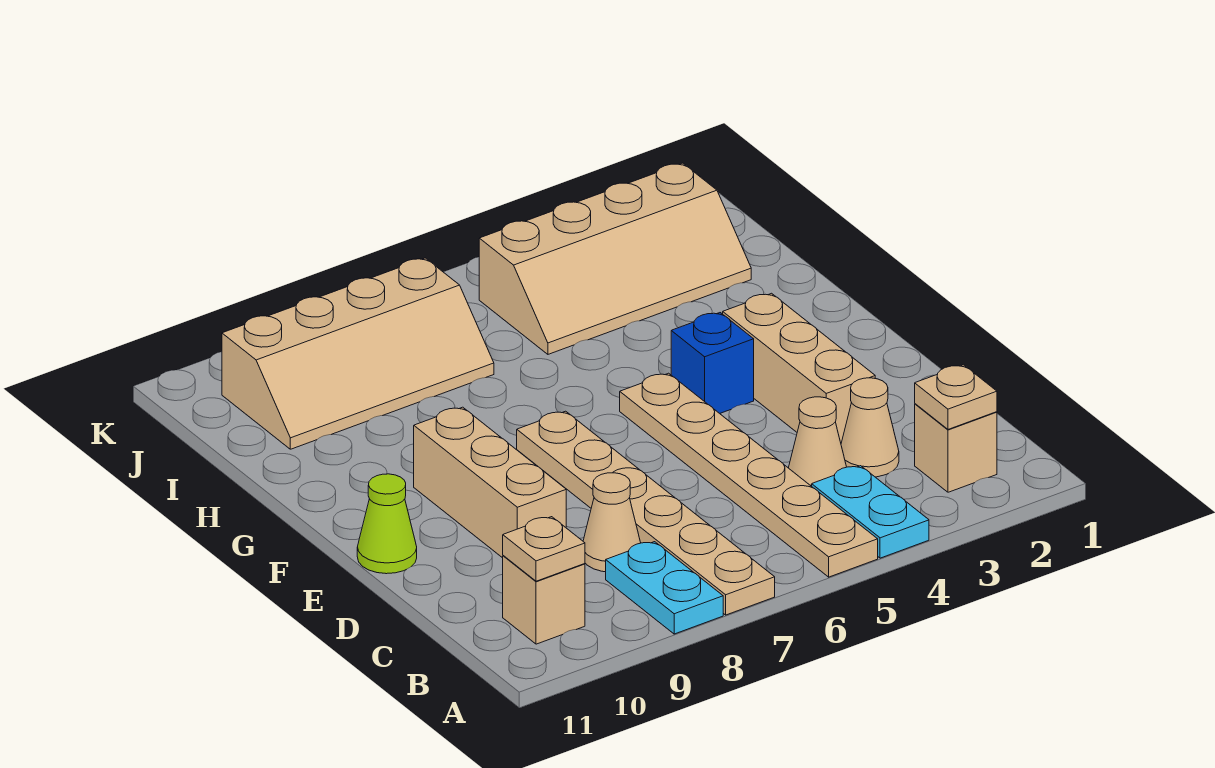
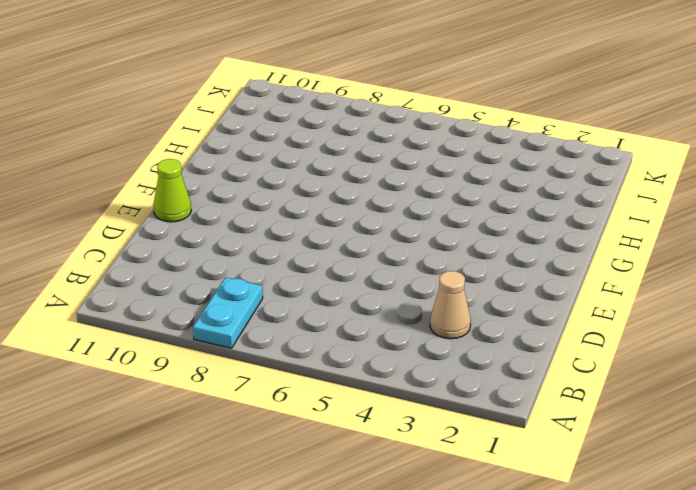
none -> cyan 1x2 plate [812,466,929,558]
none -> tan 1x6 plate [620,373,878,577]
none -> tan 1x6 plate [517,411,775,615]

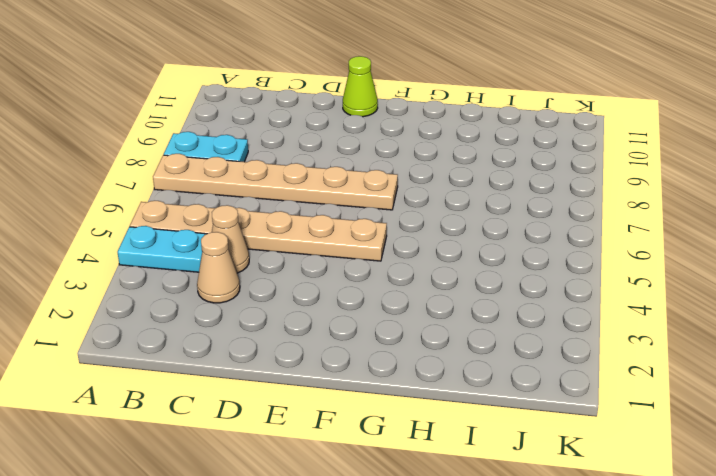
none -> tan 1x1 brick [915,404,997,492]
none -> tan 1x1 brick [503,556,585,644]
none -> tan 1x1 cone [583,473,641,572]

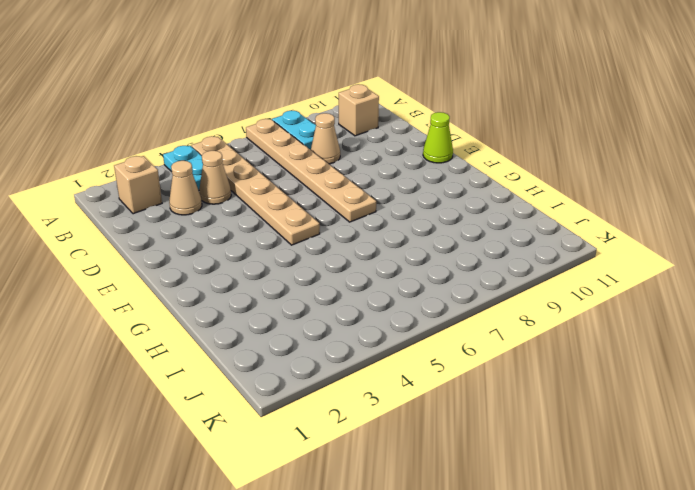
none -> tan 1x3 brick [723,293,875,443]
none -> tan 1x3 brick [414,407,566,558]
none -> blue 1x1 brick [671,313,754,413]

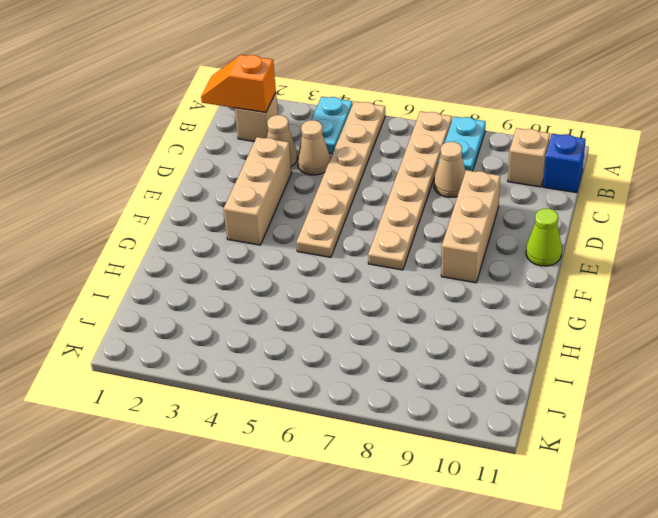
orange 1x2 slope [201,55,276,113] -> tan 1x1 plate [915,365,997,429]
blue 1x1 brick [543,134,586,193] -> blue 1x1 brick moved to [671,313,754,413]
none -> tan 2x4 slope [479,163,751,354]
none -> tan 2x4 slope [222,258,494,449]
none -> tan 1x1 plate [503,517,585,581]

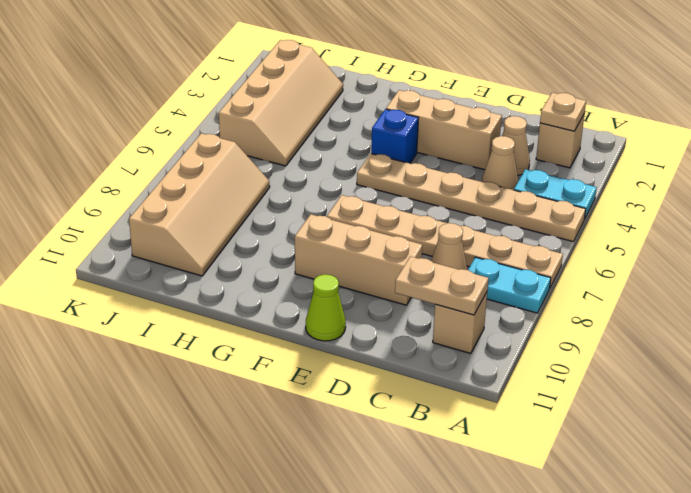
tan 1x2 plate [395,256,489,315] -> tan 1x1 plate [503,517,585,581]

